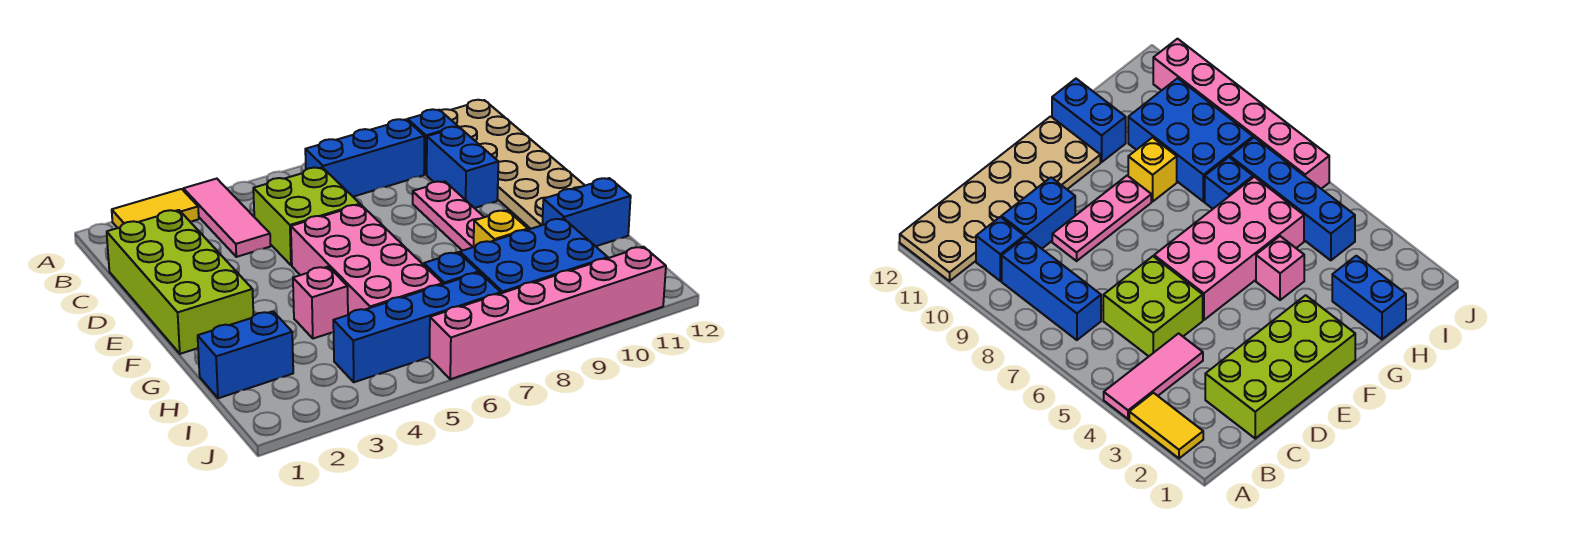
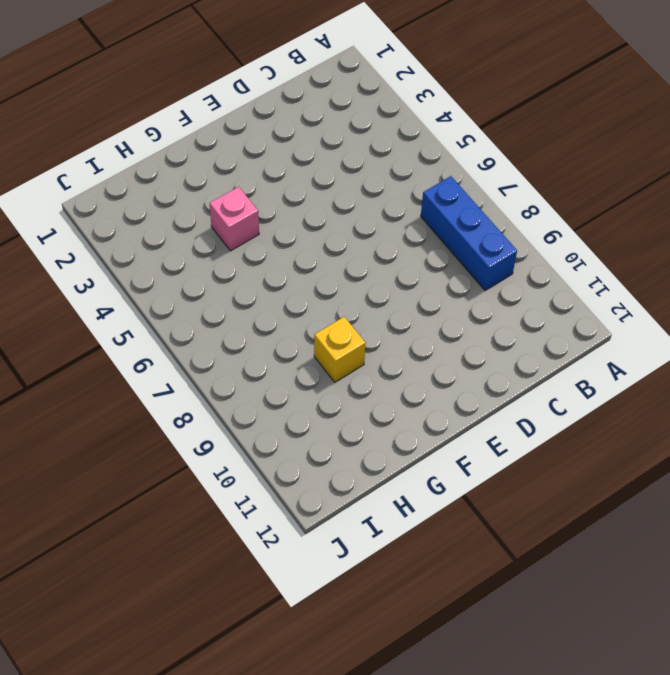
none -> yellow 1x2 tile [112,189,199,228]
none -> pink 1x3 tile [183,179,270,257]
none -> tan 2x6 plate [440,100,585,229]

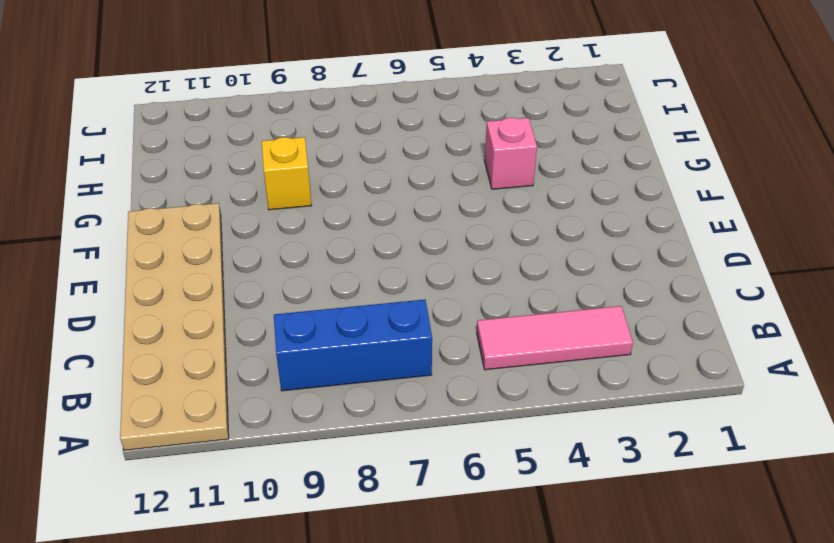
pink 1x3 tile [477,306,633,370] -> pink 1x3 tile turned to [183,179,270,257]
none -> yellow 1x2 tile [112,189,199,228]
none -> blue 1x1 brick [408,109,458,174]
none -> lime 2x4 brick [107,210,253,354]

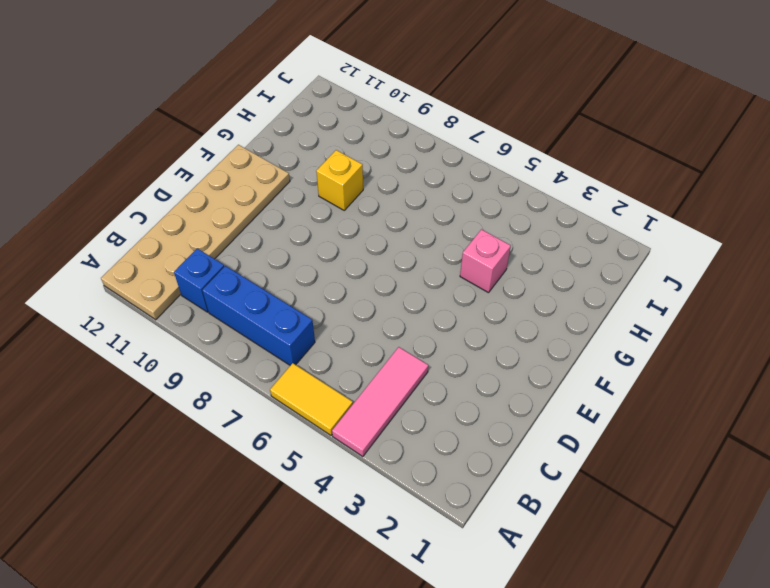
yellow 1x2 tile [270,363,353,435] -> yellow 1x2 tile moved to [112,189,199,228]
none -> lime 2x4 brick [107,210,253,354]
none -> lime 2x2 brick [253,167,360,265]
none -> blue 1x2 brick [427,127,498,208]

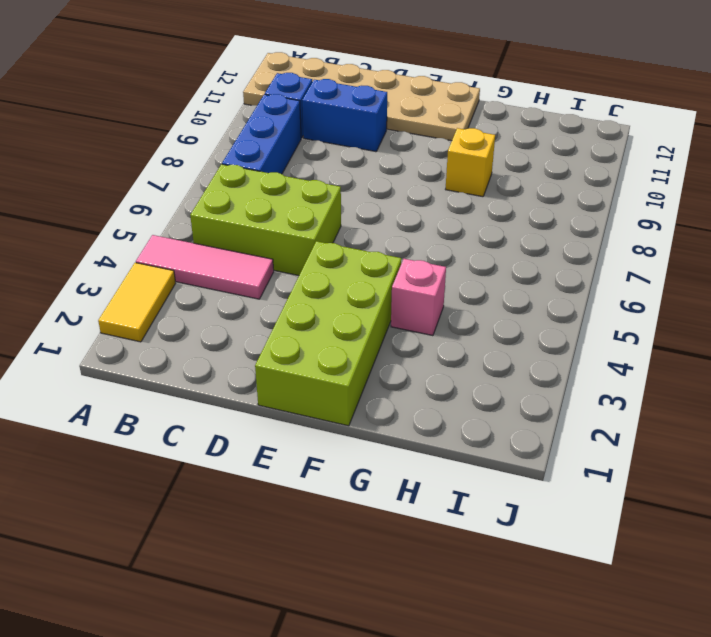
lime 2x3 brick [190,164,341,276] -> lime 2x2 brick [253,167,360,265]
lime 2x4 brick [255,241,401,426] -> lime 2x4 brick turned to [107,210,253,354]
none -> pink 1x3 plate [413,181,484,251]
none -> pink 2x4 brick [291,205,442,315]
none -> blue 1x2 brick [542,178,631,246]

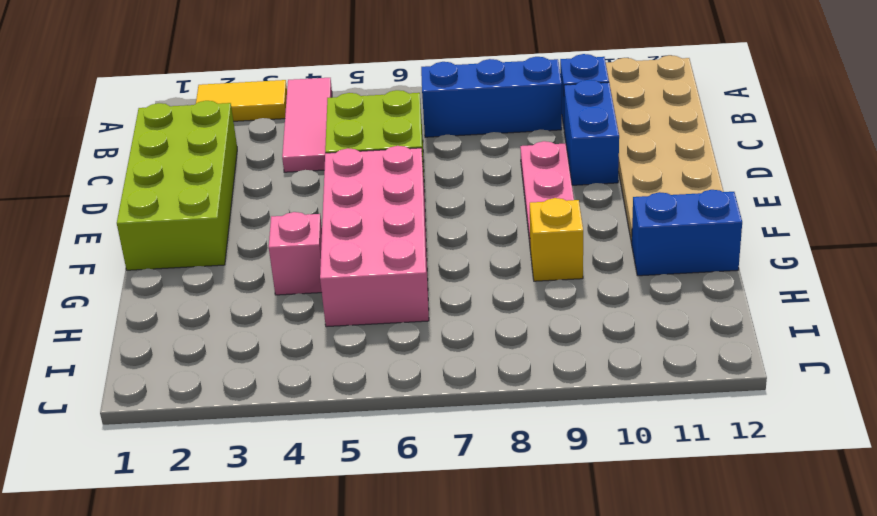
none -> blue 1x2 brick [198,311,293,398]
none -> blue 1x1 brick [424,252,479,284]
none -> blue 2x3 brick [460,219,608,293]

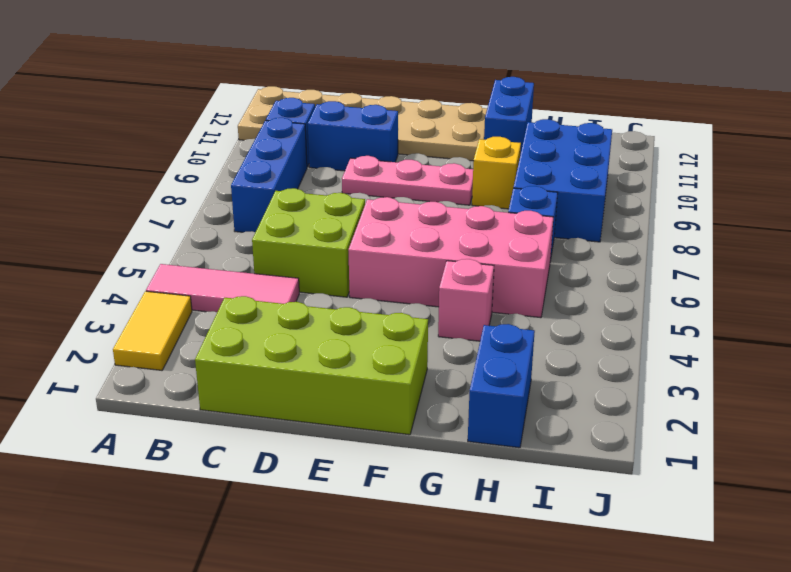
none -> blue 1x4 brick [333,272,501,382]
none -> pink 1x6 brick [430,247,666,379]

